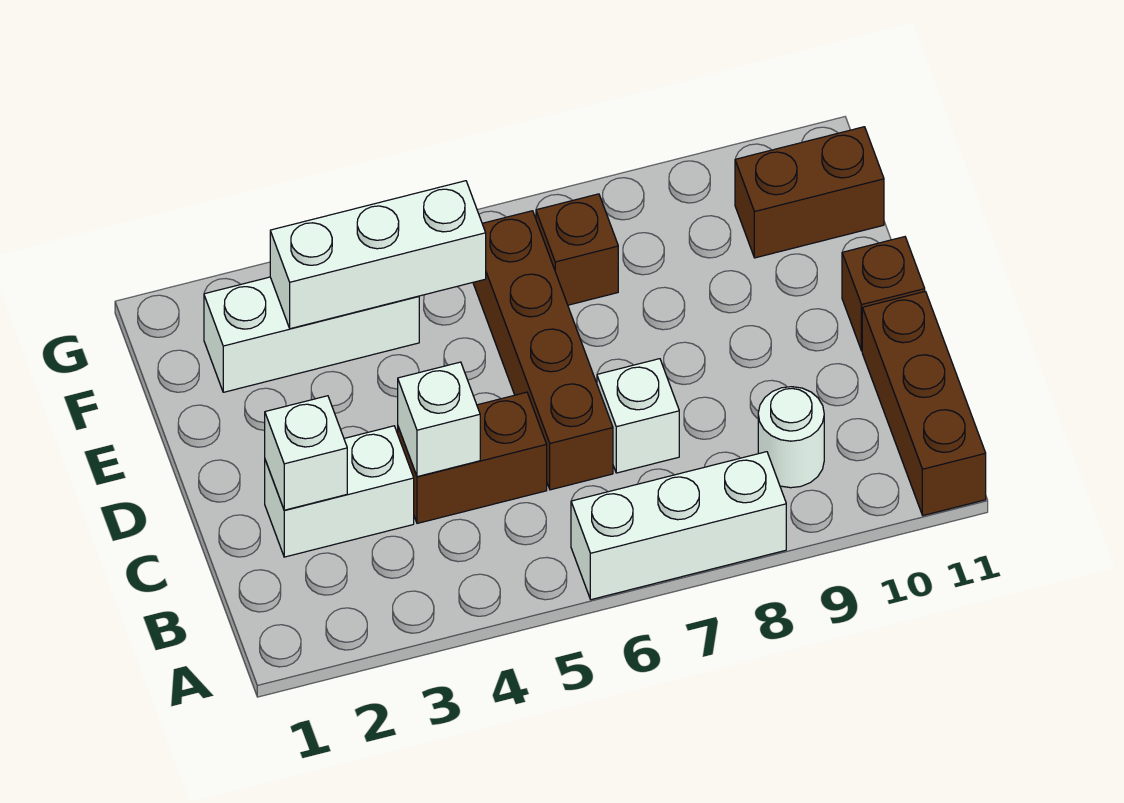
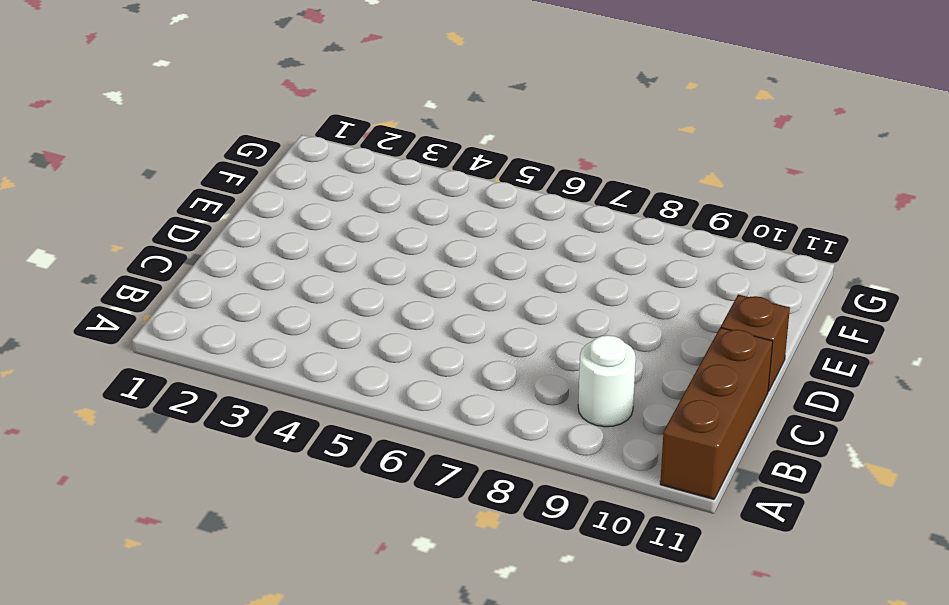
none -> white 1x3 brick [571,452,786,600]
none -> white 1x2 brick [265,426,414,557]
none -> brown 1x2 brick [398,392,547,523]

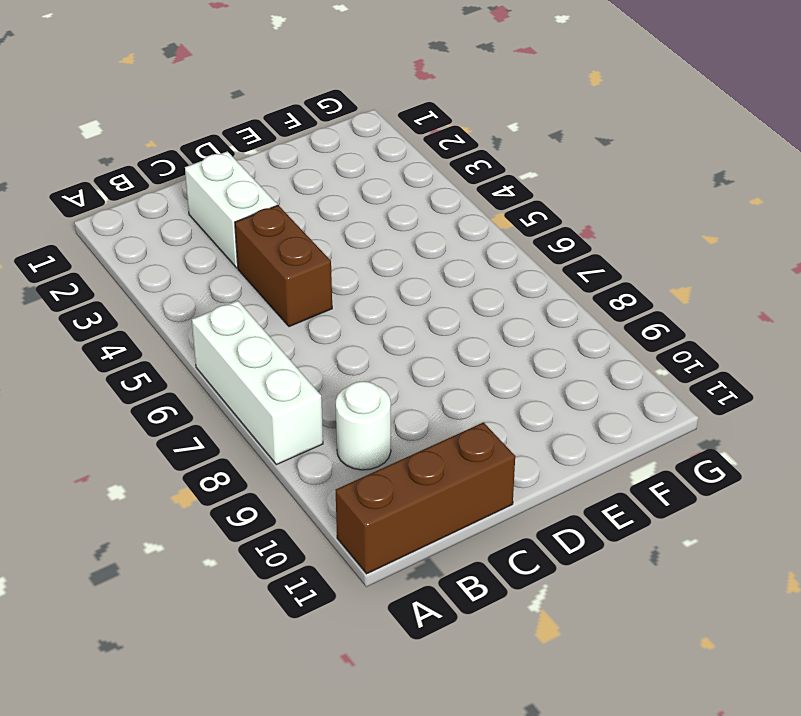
none -> brown 1x4 brick [473,211,613,490]
none -> white 1x1 brick [597,359,679,473]
none -> brown 1x1 brick [842,237,925,351]

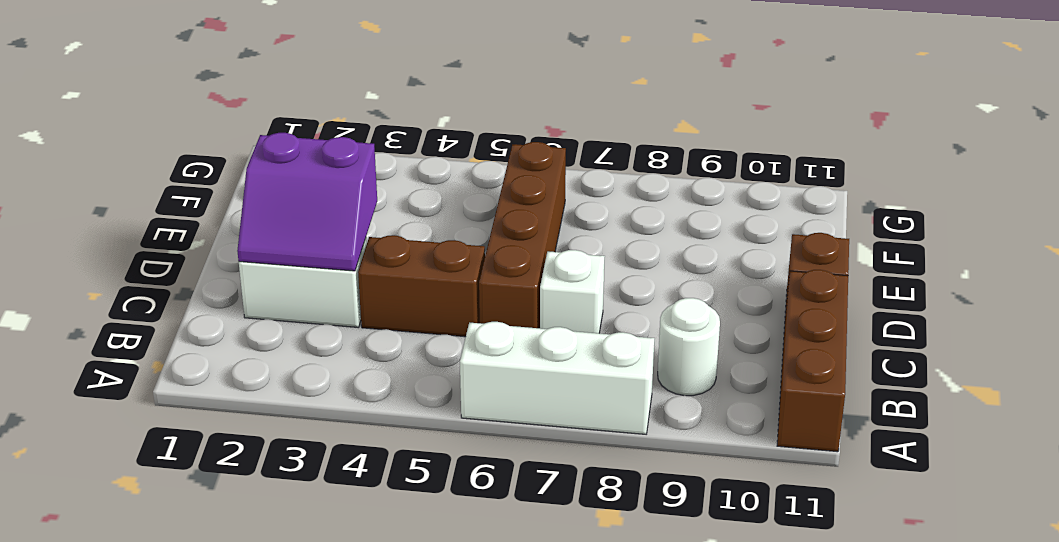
purple 2x2 slope [237,133,377,271] -> white 1x1 brick [265,396,347,510]
none -> white 1x3 brick [204,277,419,392]
none -> brown 1x1 brick [536,194,618,305]
none -> brown 1x2 brick [735,127,884,258]

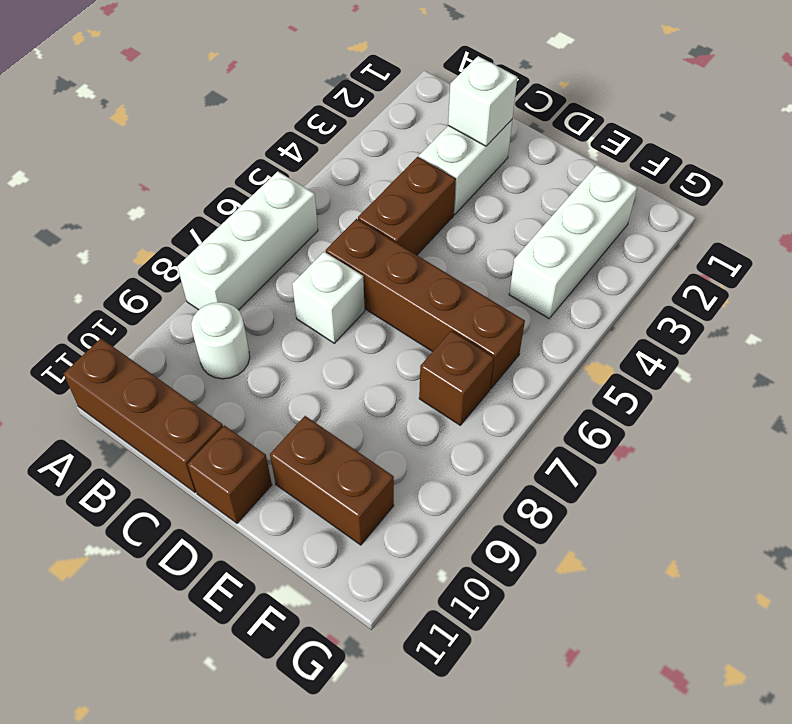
brown 1x2 brick [270,416,394,545] -> brown 1x2 brick turned to [735,127,884,258]
none -> white 1x1 brick [398,362,480,477]
none -> white 1x3 brick [270,181,486,329]

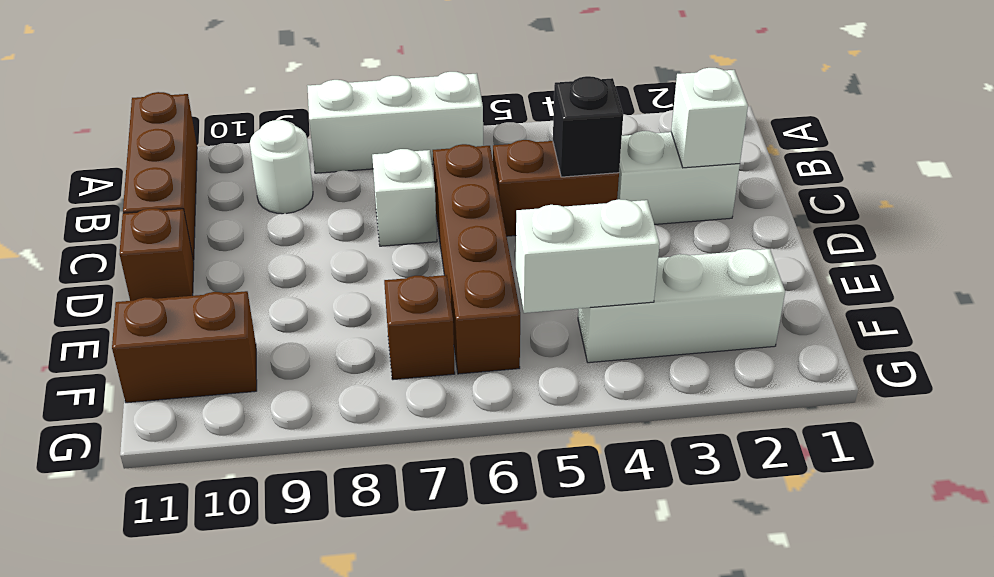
black 1x1 brick [553,76,623,177] -> white 1x1 brick [398,362,480,477]
white 1x2 brick [516,199,660,313] -> white 1x3 brick [270,181,486,329]

